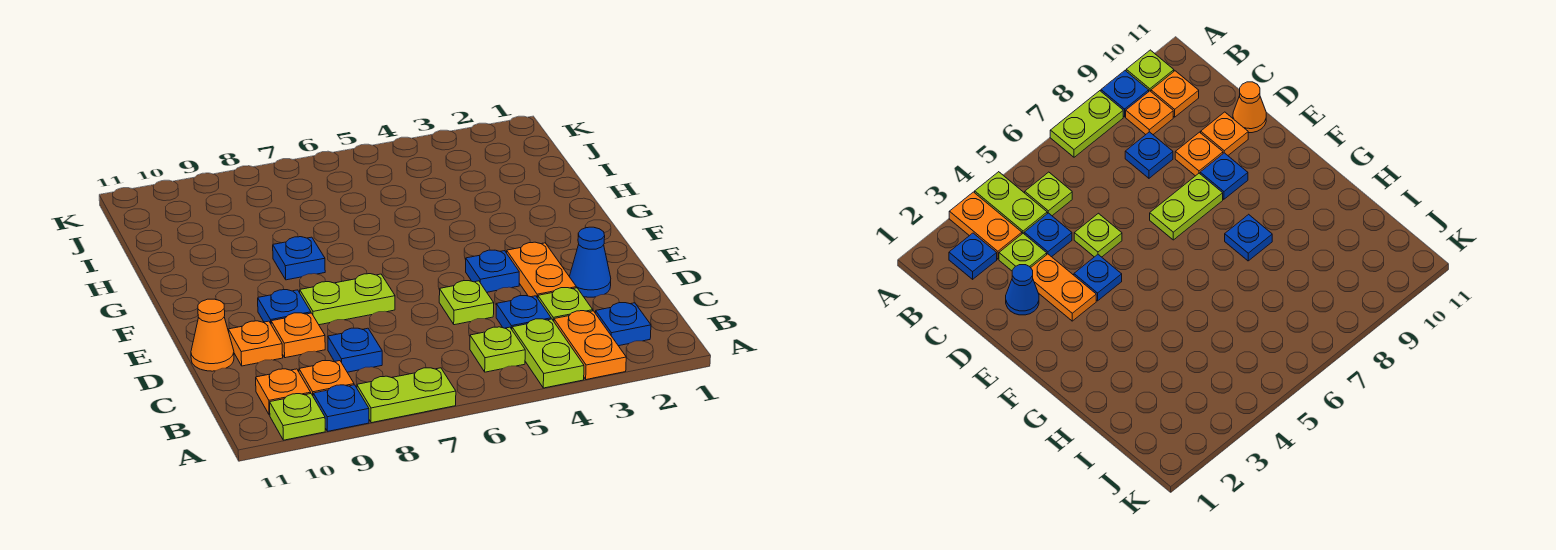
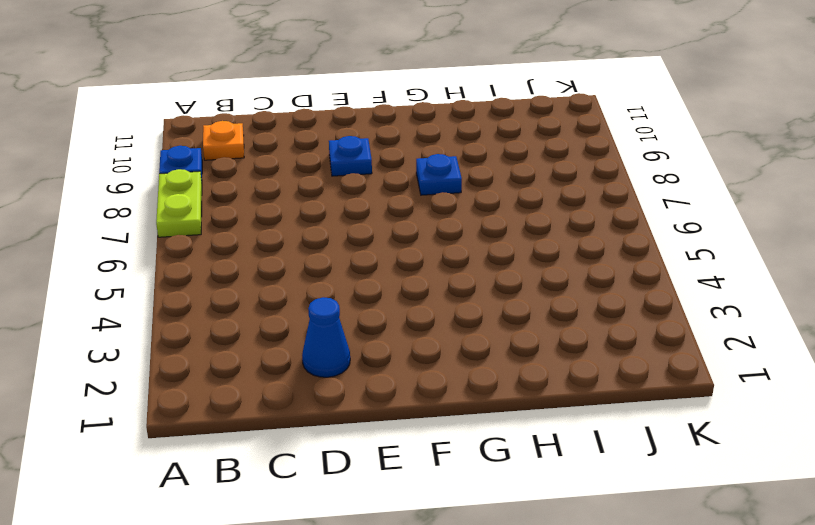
none -> orange 1x2 plate [554,311,626,380]
none -> lime 1x2 plate [512,319,584,388]
none -> lime 1x1 plate [270,394,325,440]

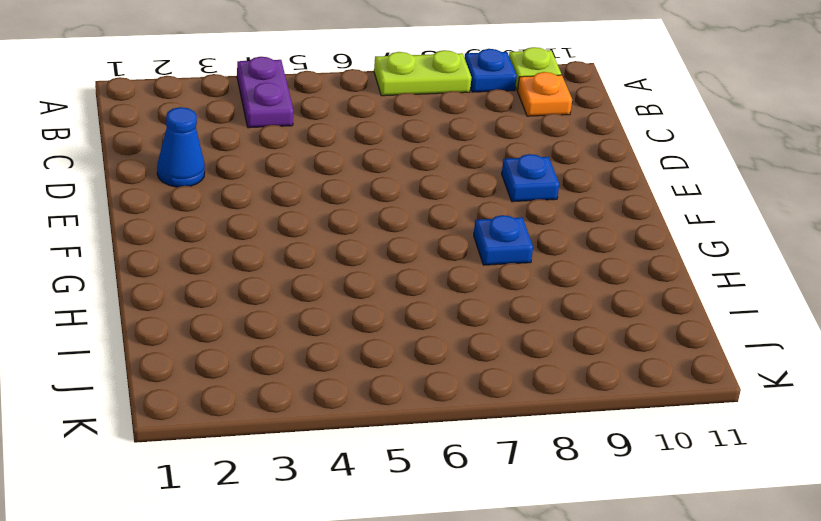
purple 1x2 plate [237,57,293,128] -> lime 1x2 plate [512,319,584,388]
none -> orange 1x2 plate [554,311,626,380]
none -> blue 1x1 plate [595,303,651,346]
none -> lime 1x1 plate [470,327,525,372]

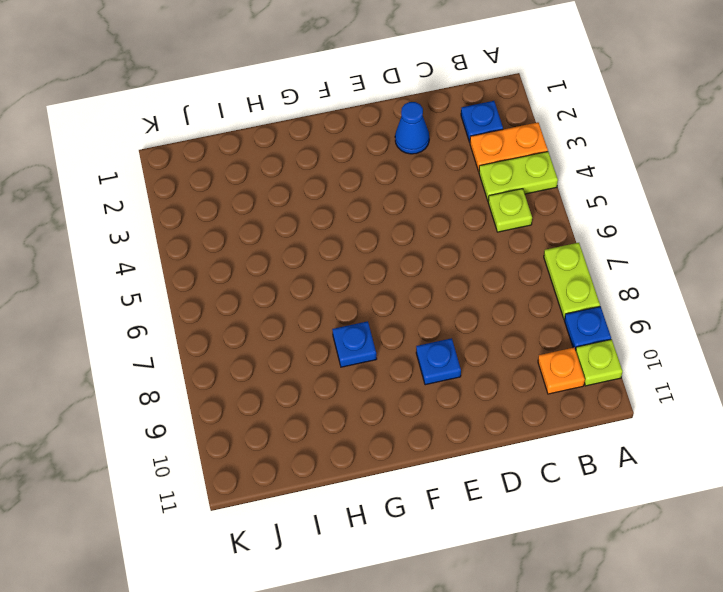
none -> orange 1x1 plate [299,360,354,395]
none -> lime 1x1 plate [538,288,593,321]
none -> blue 1x1 plate [496,296,551,329]

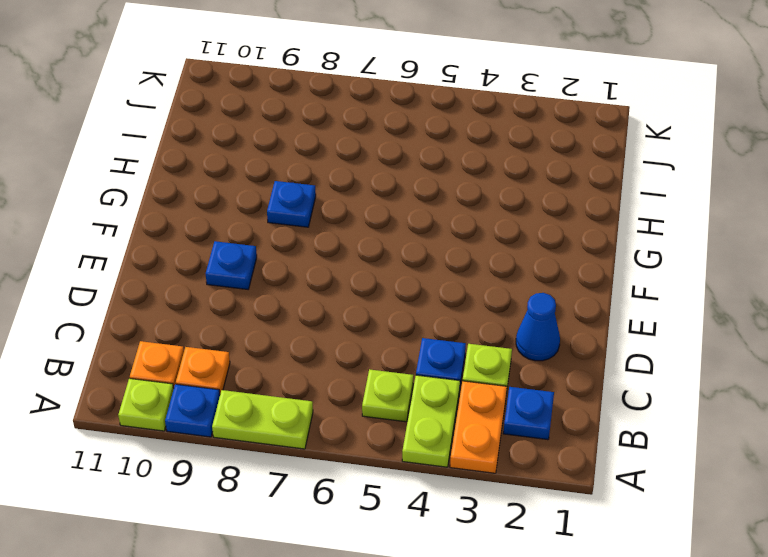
none -> blue 1x1 plate [328,328,382,372]
none -> orange 1x2 plate [507,242,576,298]
none -> lime 1x1 plate [439,281,494,325]

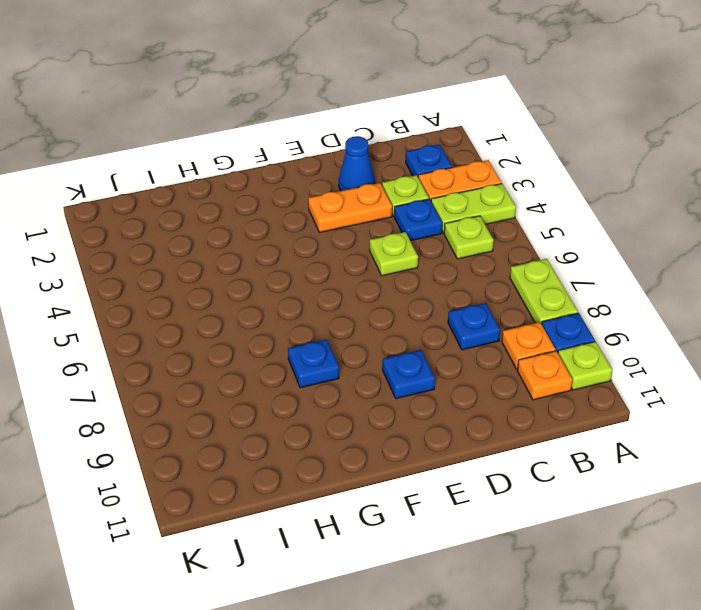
none -> orange 1x1 plate [271,313,325,358]
none -> orange 1x1 plate [228,321,283,366]
none -> orange 1x1 cone [191,299,234,371]

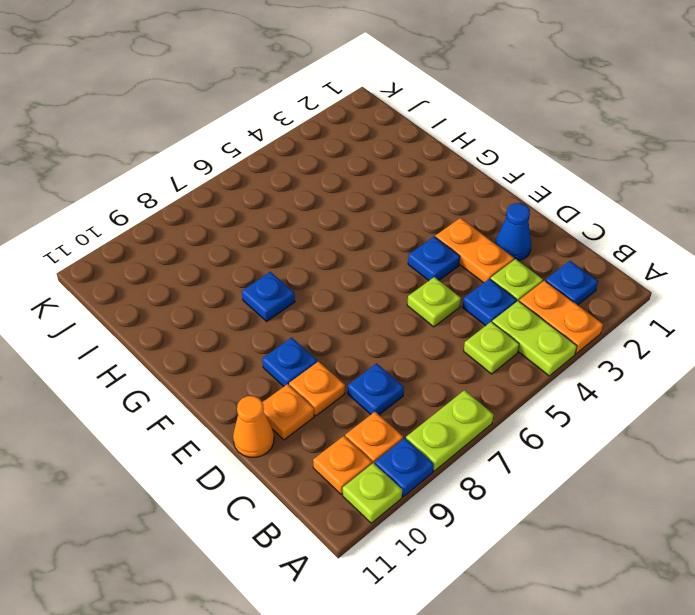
none -> lime 1x2 plate [300,274,395,325]

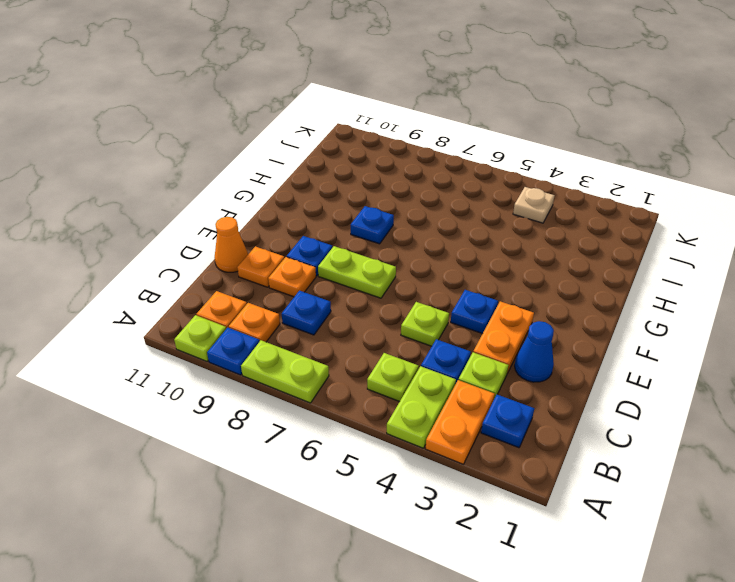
tan 1x1 plate [513,187,555,223] -> none

